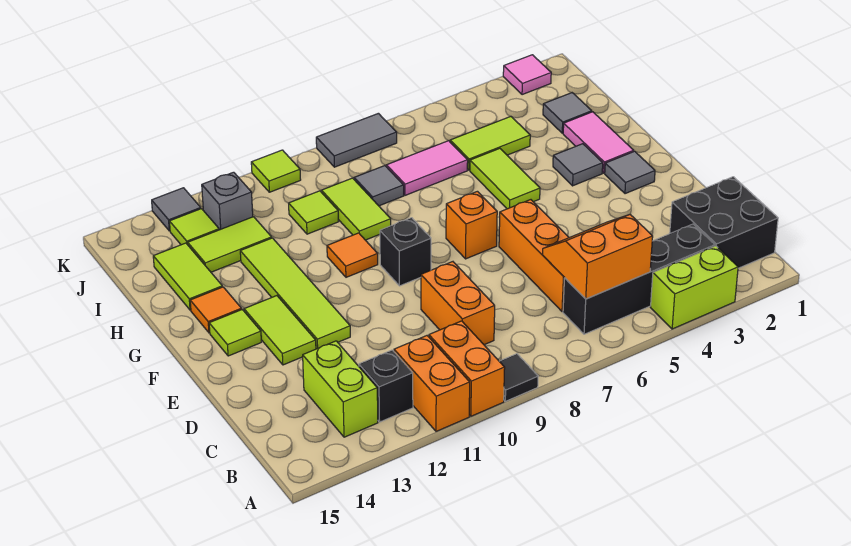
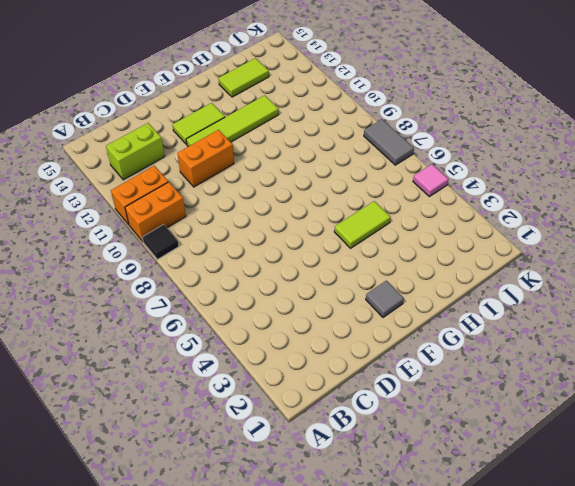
orange 1x2 brick [177,130,234,187] -> orange 1x2 brick moved to [421,262,495,345]
pink 1x1 tile [413,164,449,197] -> pink 1x1 tile moved to [503,55,551,95]
none -> lime 1x2 brick [651,246,738,329]
none -> black 2x2 brick [670,177,778,268]
none -> black 1x4 brick [563,224,715,334]
none -> black 1x1 brick [359,350,413,422]

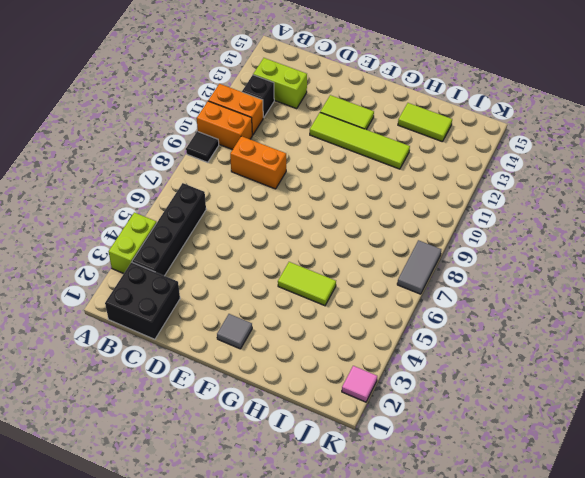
none -> orange 1x3 brick [499,200,569,312]
none -> orange 1x1 brick [446,191,497,259]
none -> black 1x1 brick [380,218,431,286]
none -> lime 1x1 tile [209,310,261,356]

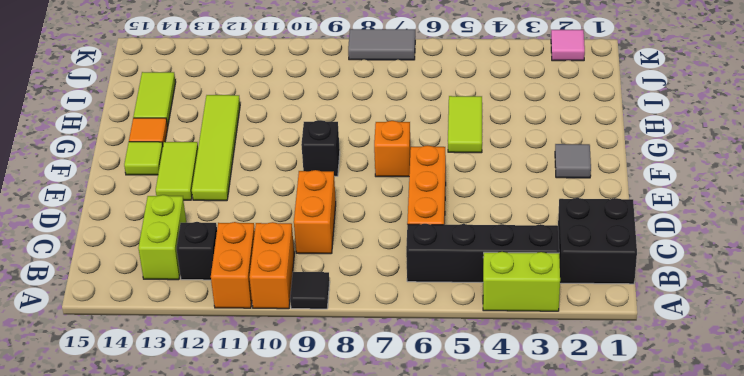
none -> pink 1x2 tile [563,112,634,173]
none -> grey 1x1 tile [553,144,603,186]
none -> orange 1x1 tile [327,233,378,277]
none -> lime 1x2 tile [322,178,391,240]

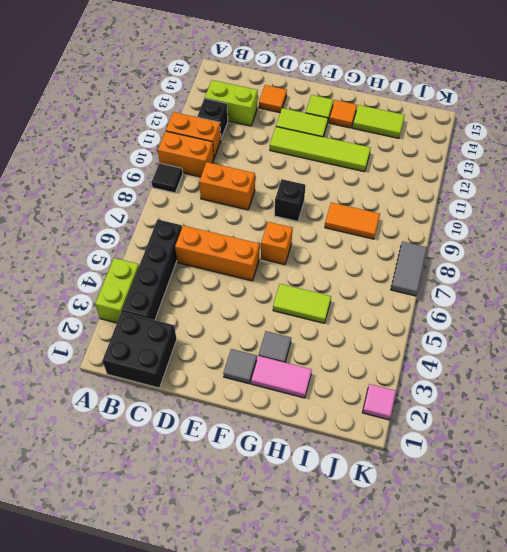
orange 1x1 tile [259,85,287,113] -> orange 1x1 tile moved to [327,233,378,277]
orange 1x2 tile [325,202,380,239] -> lime 1x2 tile [322,178,391,240]
none -> grey 1x1 tile [543,93,592,133]
none -> lime 1x2 tile [450,116,530,170]
none -> pink 1x2 tile [386,141,468,195]
none -> grey 1x1 tile [354,166,404,206]

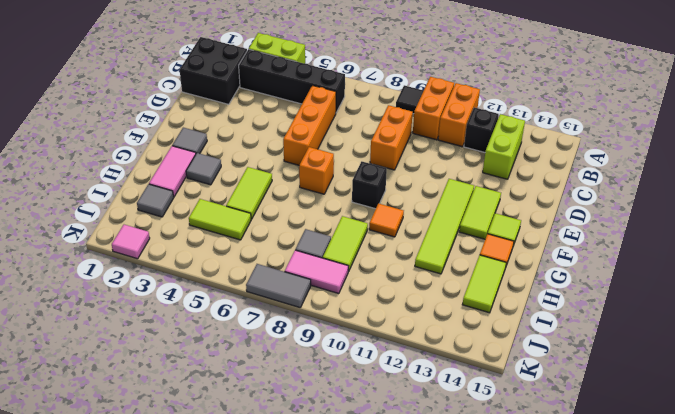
pink 1x2 tile [285,250,349,294] -> pink 1x2 tile moved to [386,141,468,195]
none -> lime 1x1 tile [289,191,339,234]
none -> lime 1x2 tile [188,217,272,272]
none -> grey 1x1 brick [202,172,253,230]
none -> lime 1x1 tile [169,209,219,245]

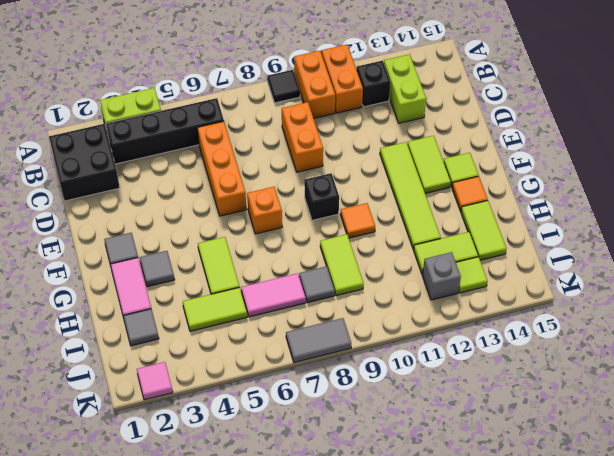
none -> lime 1x1 tile [289,191,339,234]
none -> lime 1x1 tile [251,150,301,192]
none -> grey 1x1 tile [152,188,201,231]
none -> orange 2x2 slope [543,215,653,299]

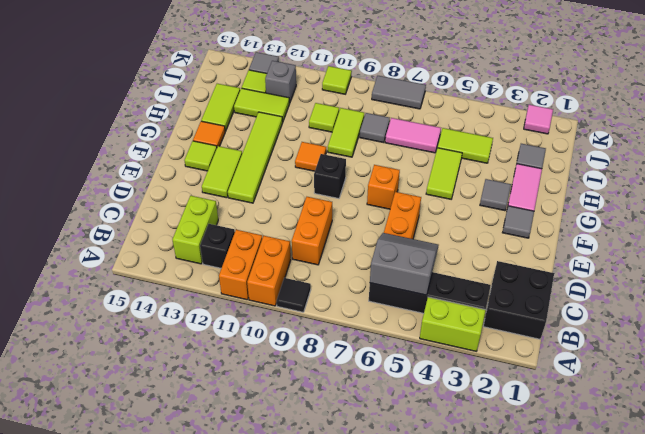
grey 2x2 slope [370,233,438,295] -> orange 2x2 slope [543,215,653,299]

